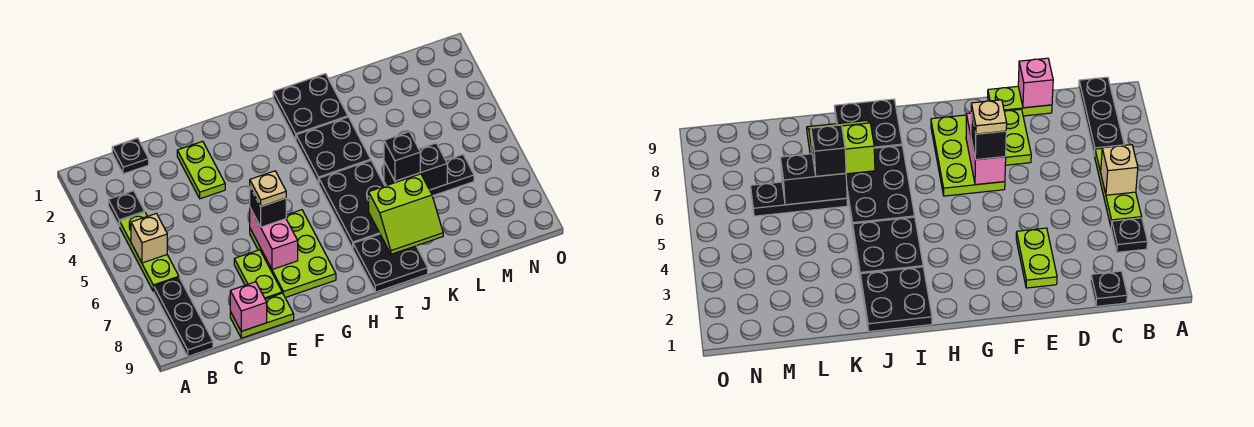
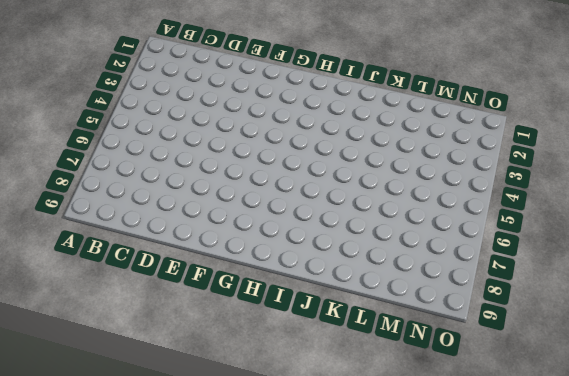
none -> black 1x1 plate [108,191,145,227]
none -> lime 1x3 plate [120,212,179,292]
none -> black 1x3 plate [154,278,213,356]

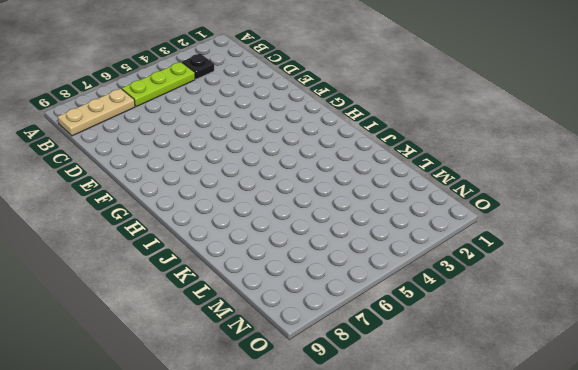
tan 1x3 plate [58,89,135,136] -> black 1x3 plate [154,278,213,356]
none -> black 1x1 plate [112,138,149,174]
none -> lime 1x2 plate [230,293,294,338]
none -> lime 1x2 plate [177,141,225,199]

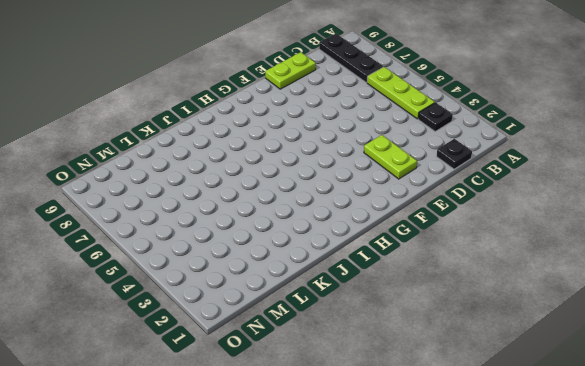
none -> lime 1x2 plate [234,250,282,299]
none -> lime 2x3 plate [250,210,336,298]
none -> black 2x2 plate [273,74,348,140]

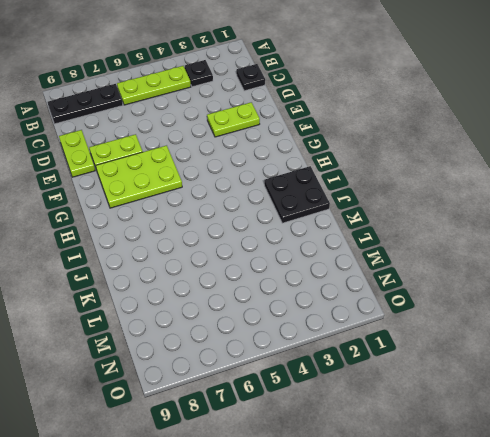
none -> black 2x2 plate [296,117,371,184]
none -> black 2x3 plate [319,161,385,248]
none -> black 2x2 plate [353,234,428,292]

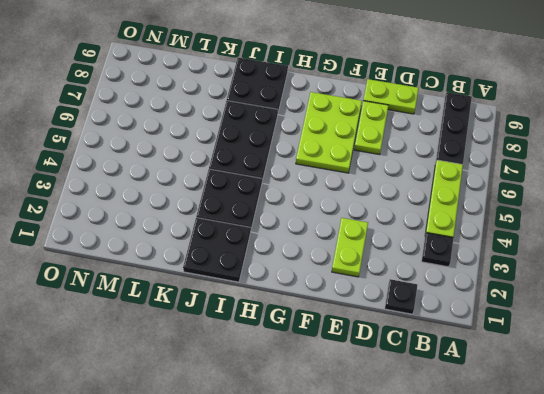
none -> black 1x3 plate [384,155,474,196]
none -> tan 1x1 brick [131,213,167,263]
none -> pink 1x1 brick [230,282,267,331]

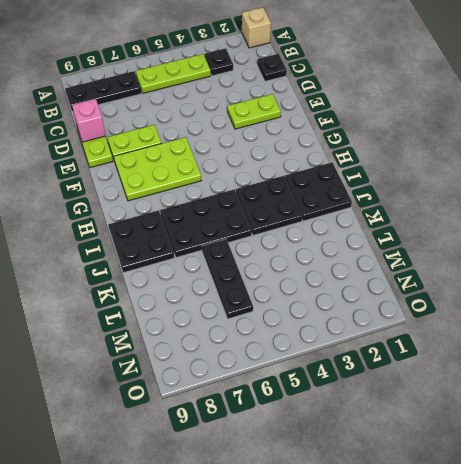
tan 1x1 brick [242,8,271,48] -> tan 1x1 brick moved to [131,213,167,263]
none -> pink 1x2 brick [250,208,298,270]
none -> lime 2x2 slope [369,174,443,254]
none -> black 1x2 brick [384,143,447,190]

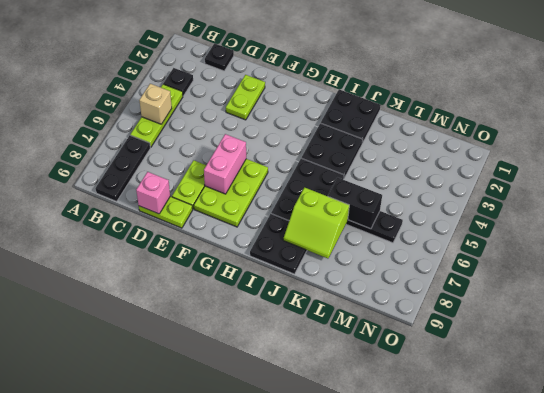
none -> black 1x1 brick [250,188,286,227]
none -> black 1x1 brick [384,132,420,181]
none -> tan 1x1 plate [250,171,286,207]

